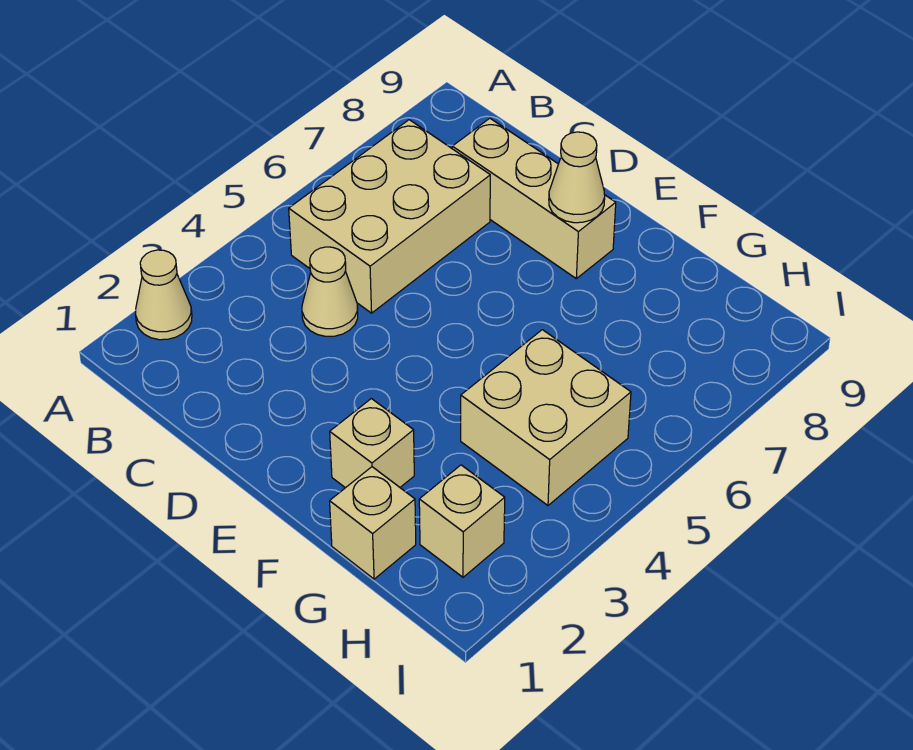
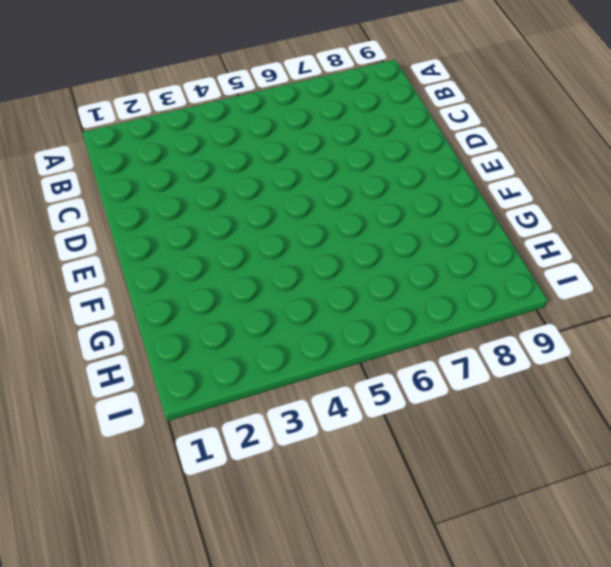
none -> tan 1x1 cone [135,250,192,340]
none -> tan 2x3 brick [289,120,490,313]

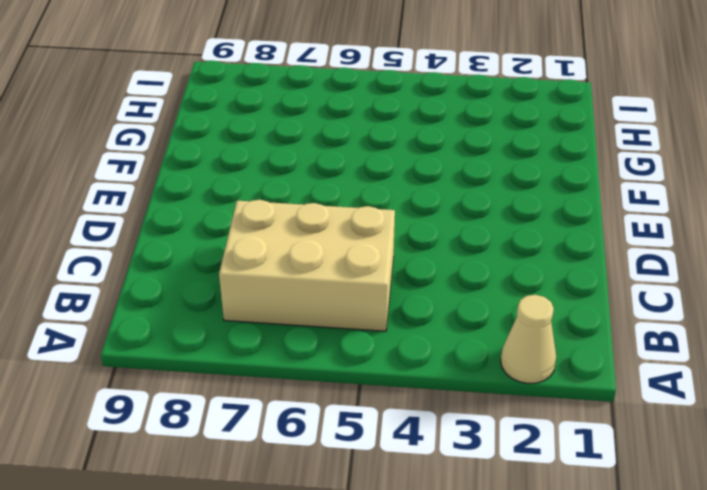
none -> tan 1x1 cone [302,247,358,336]
none -> tan 1x3 brick [452,118,616,279]

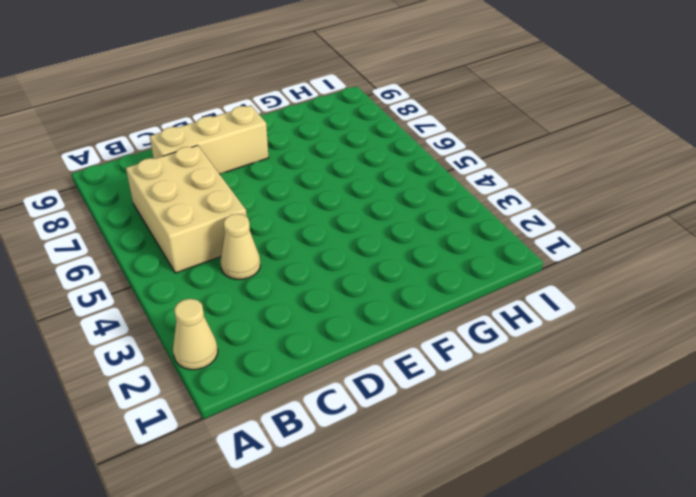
none -> tan 1x1 brick [330,399,414,488]
none -> tan 1x1 brick [330,467,416,579]

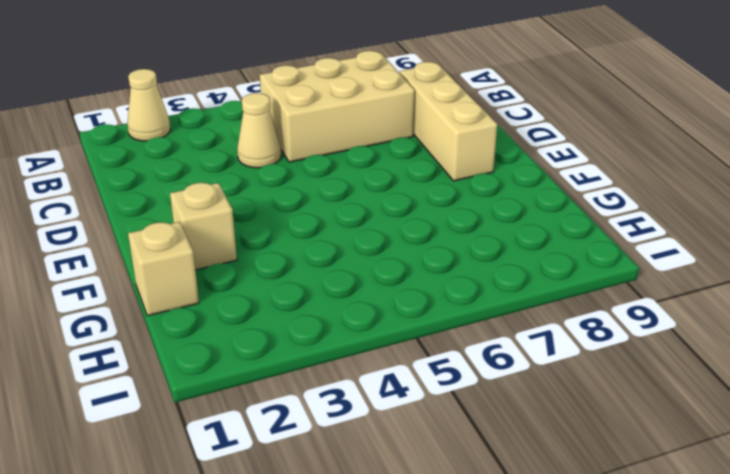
none -> tan 2x2 brick [461,330,631,505]
none -> tan 1x1 brick [419,465,505,577]

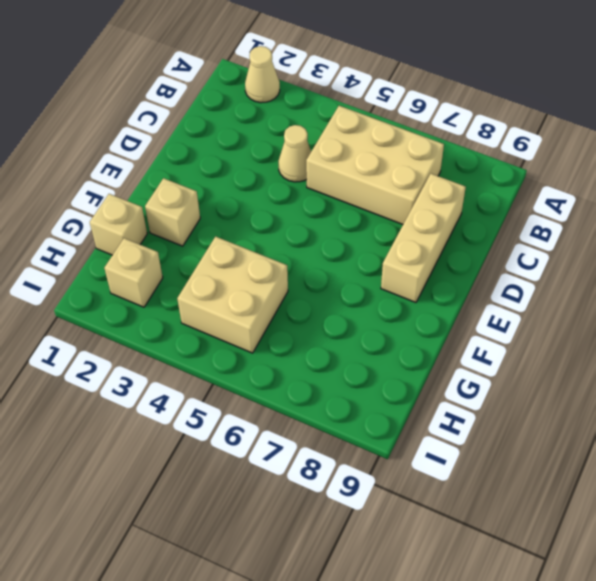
none -> tan 1x1 cone [549,132,605,223]

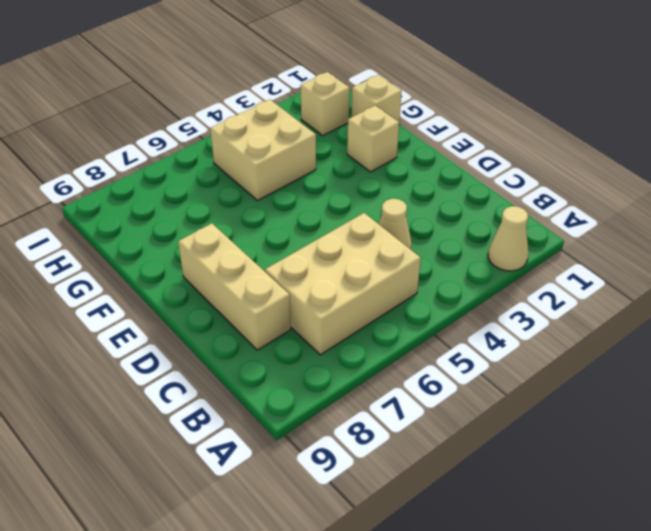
none -> tan 1x1 cone [549,132,605,223]

